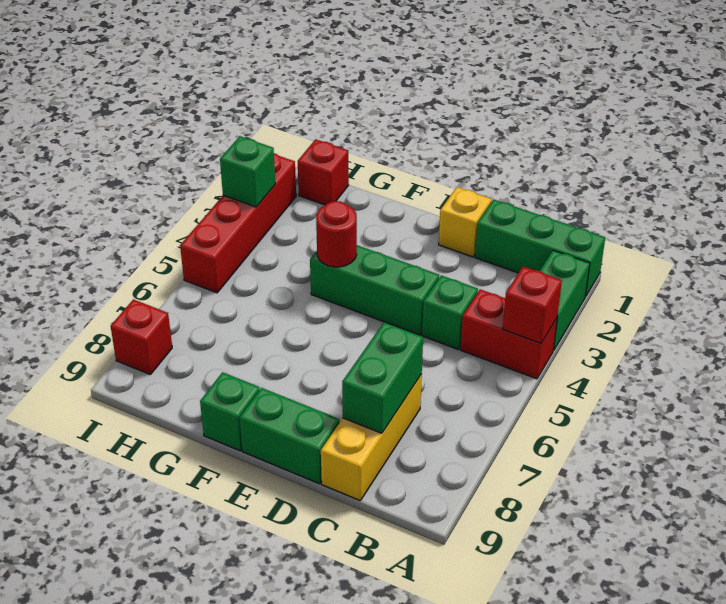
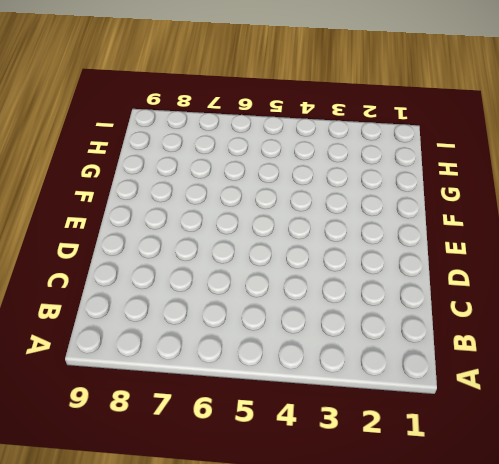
none -> green 1x3 brick [475,200,605,297]
none -> green 1x2 brick [540,250,590,351]
none -> red 1x2 brick [460,289,557,379]

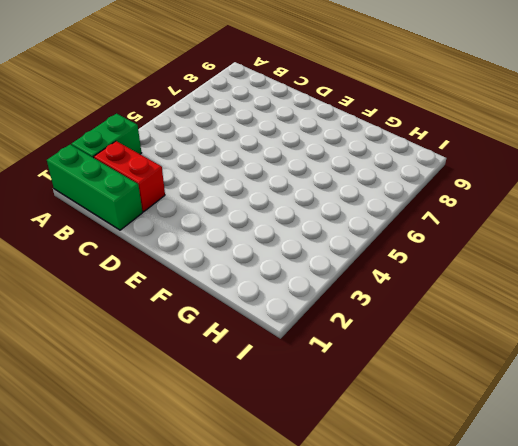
red 1x2 brick [94,141,165,212] -> red 1x2 brick moved to [460,289,557,379]
none -> green 1x1 brick [422,275,478,350]
none -> yellow 1x3 brick [321,374,422,500]
none -> yellow 1x1 brick [439,187,492,257]

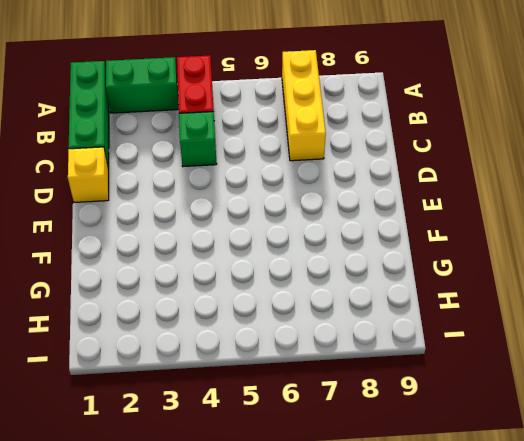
yellow 1x3 brick [282,50,326,161] -> yellow 1x3 brick turned to [321,374,422,500]
none -> green 1x3 brick [310,245,439,335]
none -> green 1x2 brick [240,388,340,484]
none -> green 1x1 brick [200,372,260,451]

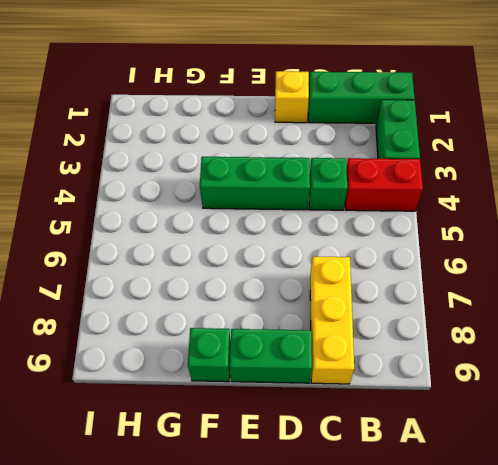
none -> red 1x1 brick [298,139,349,205]
none -> red 1x4 brick [180,153,296,293]
none -> red 1x1 brick [111,299,172,374]

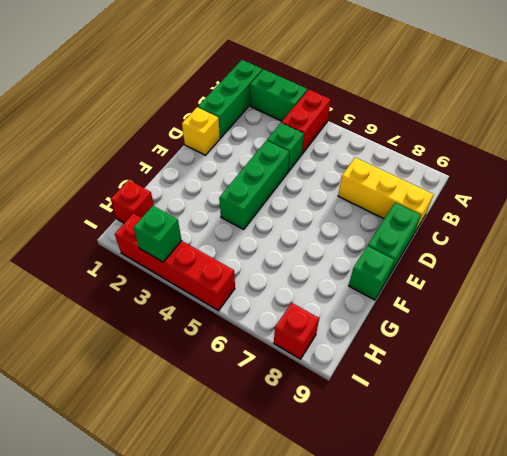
none -> red 1x1 brick [503,266,562,343]
none -> green 1x2 brick [342,322,423,433]
none -> red 1x1 round brick [316,201,357,267]

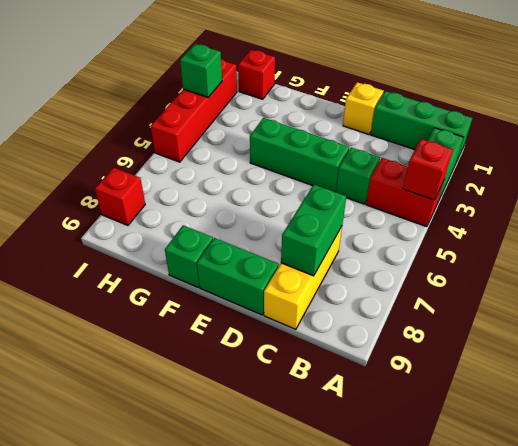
none -> red 1x1 round brick [316,201,357,267]

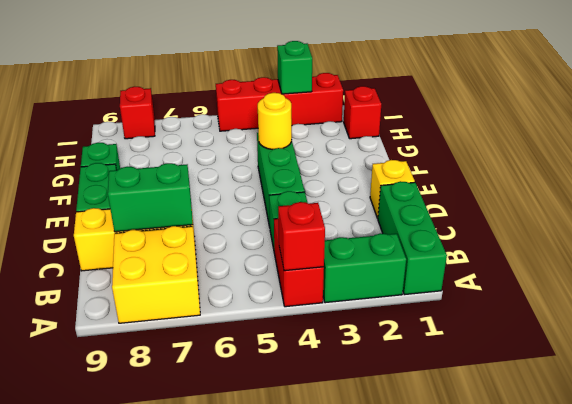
yellow 2x2 brick [112,226,200,323] -> none
yellow 1x1 round brick [258,93,292,149] -> red 1x1 round brick [316,201,357,267]

